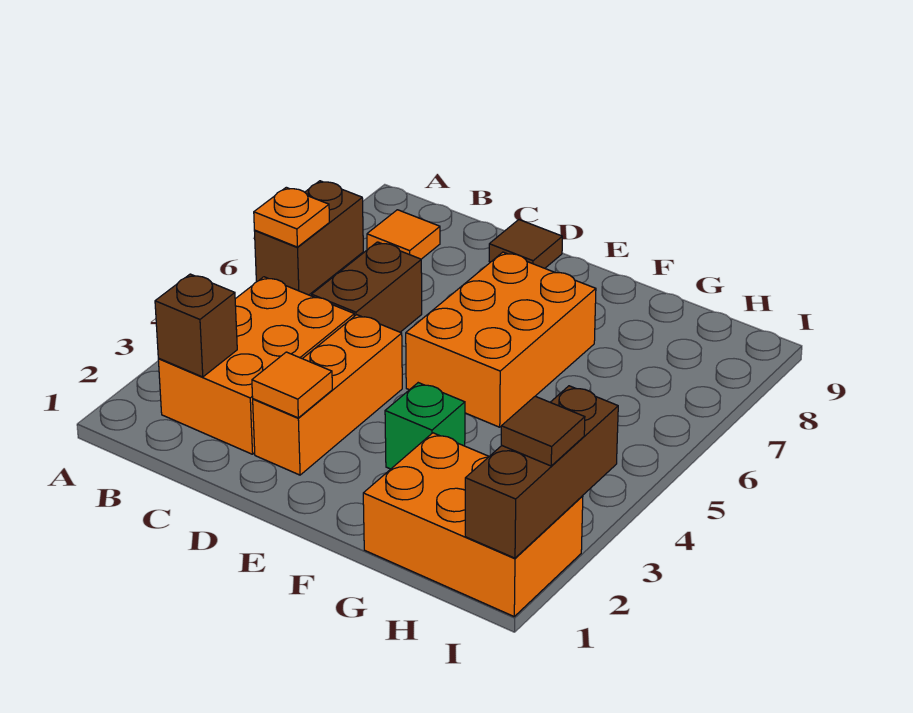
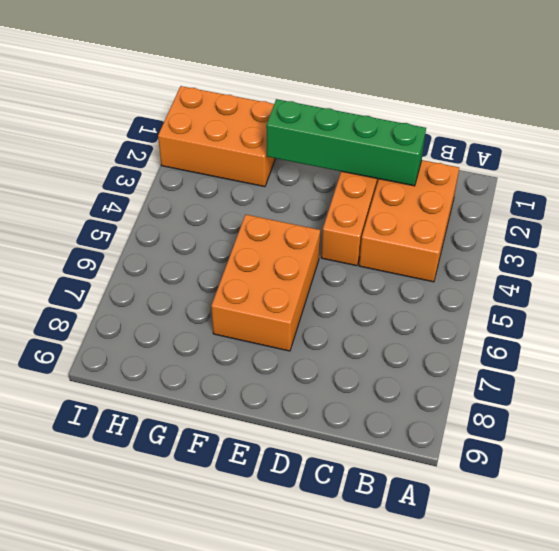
green 1x4 brick [266,99,426,186] -> orange 1x1 tile [252,352,332,418]
none -> brown 1x2 brick [255,181,363,295]
none -> orange 1x1 tile [367,210,440,259]
none -> brown 1x2 brick [312,242,422,332]

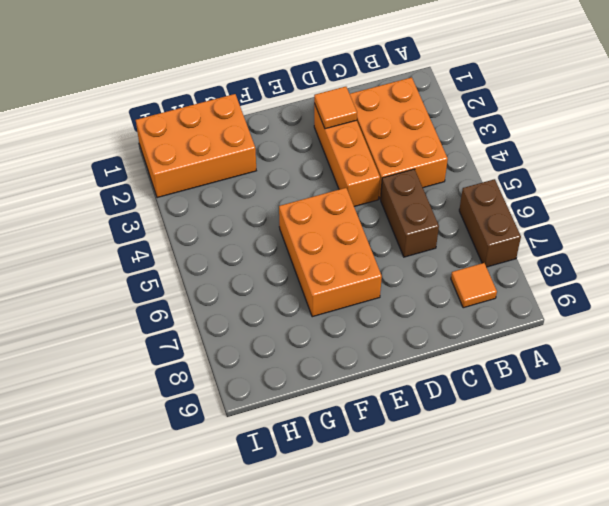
none -> brown 1x1 tile [489,220,562,268]
none -> green 1x1 brick [385,383,465,469]
none -> orange 1x1 plate [254,187,329,247]

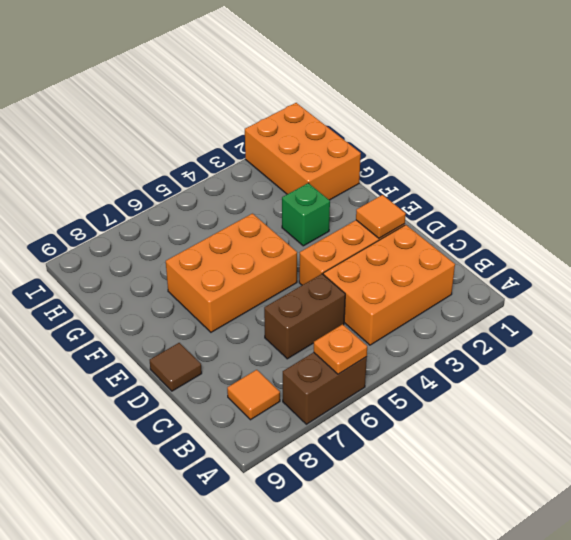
none -> brown 1x1 brick [155,274,237,377]
none -> brown 1x3 brick [465,386,618,558]
none -> brown 1x1 tile [501,396,585,466]

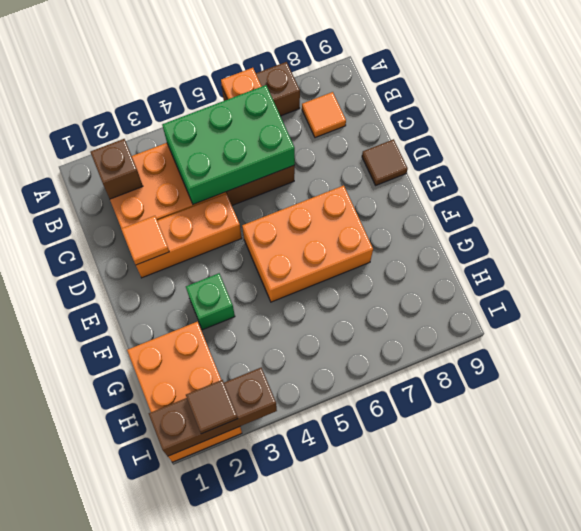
green 2x3 brick [162,85,295,204] -> none

